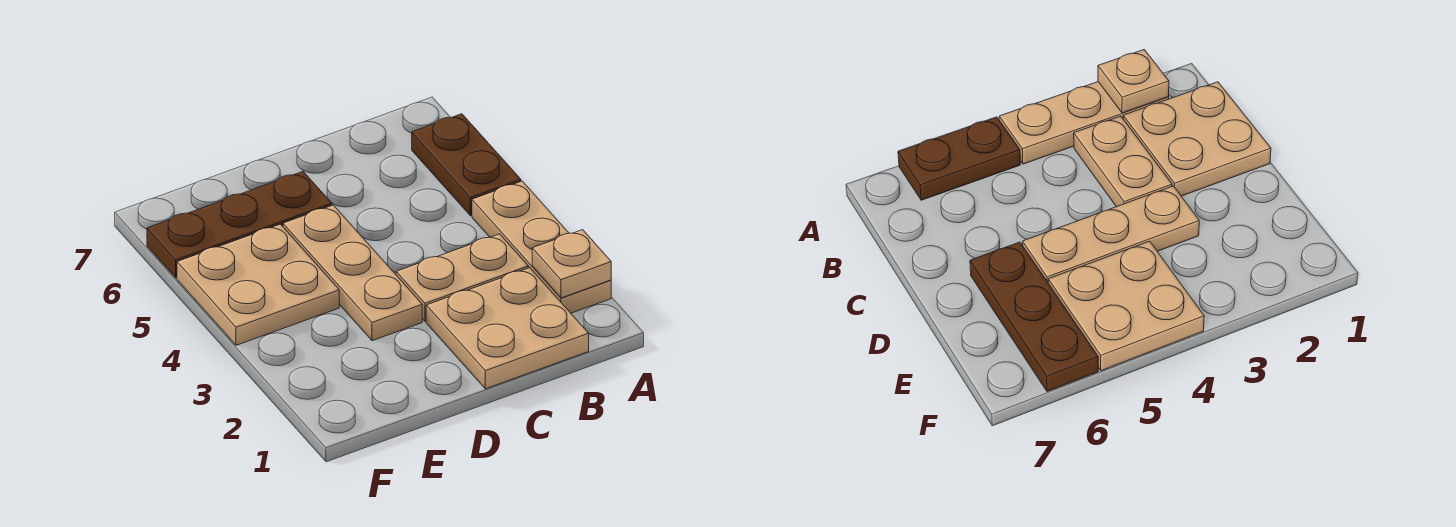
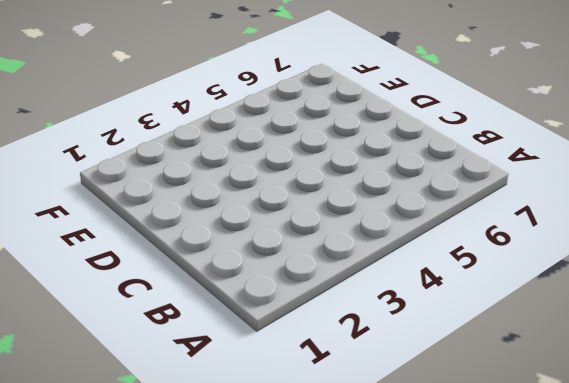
none -> tan 1x3 plate [472,181,611,313]
none -> brown 1x2 plate [412,114,521,216]

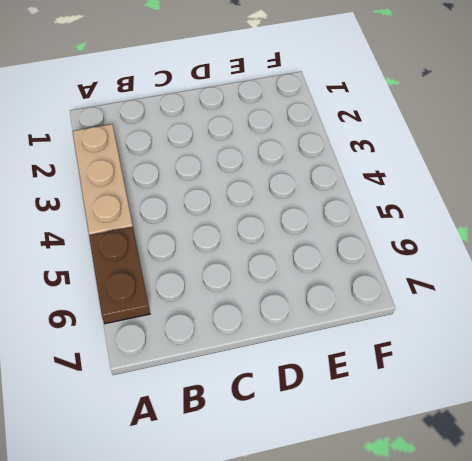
none -> tan 2x2 plate [426,268,589,389]
none -> tan 1x2 plate [396,234,528,321]

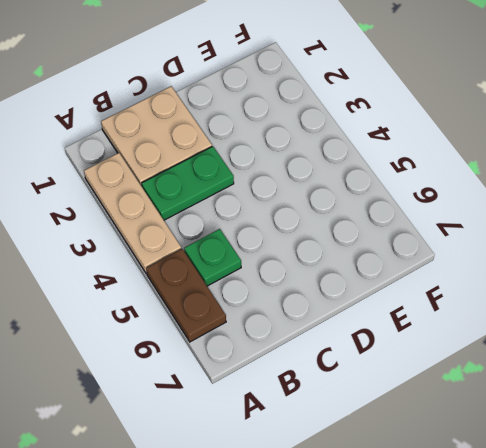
green 1x2 plate [142,146,234,220] -> tan 1x2 plate [396,234,528,321]
green 1x1 plate [184,229,241,286] -> none
none -> tan 1x3 plate [283,205,422,341]
none -> brown 1x3 plate [147,172,332,278]

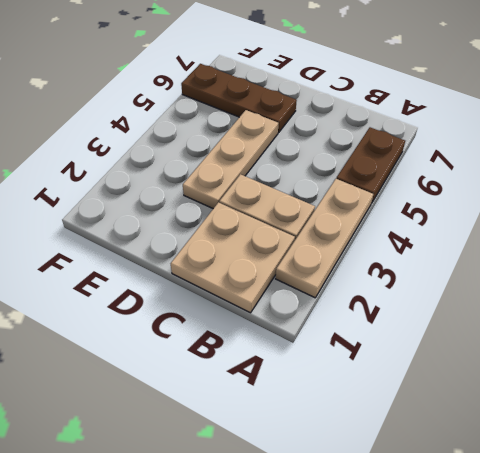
none -> tan 2x2 plate [177,224,339,345]
none -> tan 1x1 plate [532,230,611,298]

